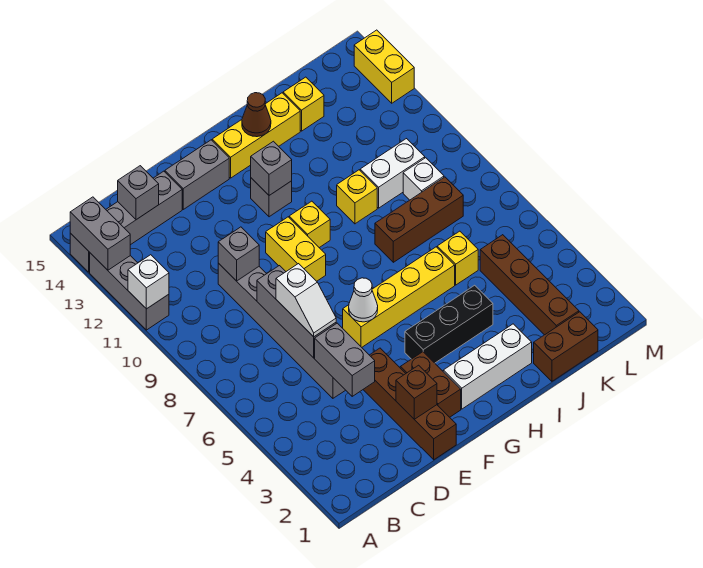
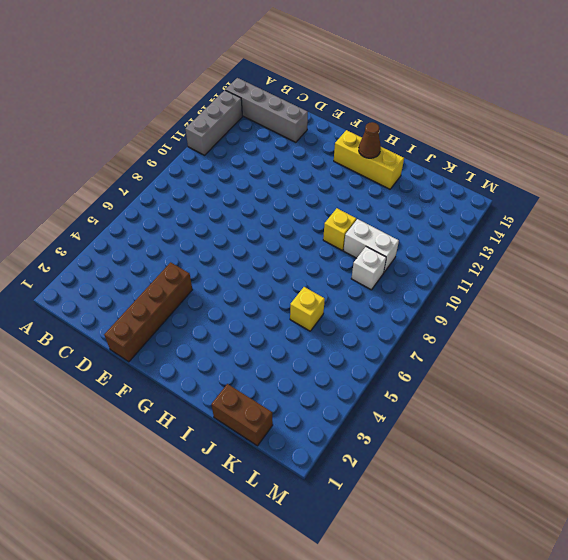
none -> grey 1x6 brick [218,263,345,398]
none -> grey 1x2 brick [165,140,229,209]
none -> brown 1x2 brick [400,352,461,417]
none -> yellow 1x4 brick [343,247,455,347]

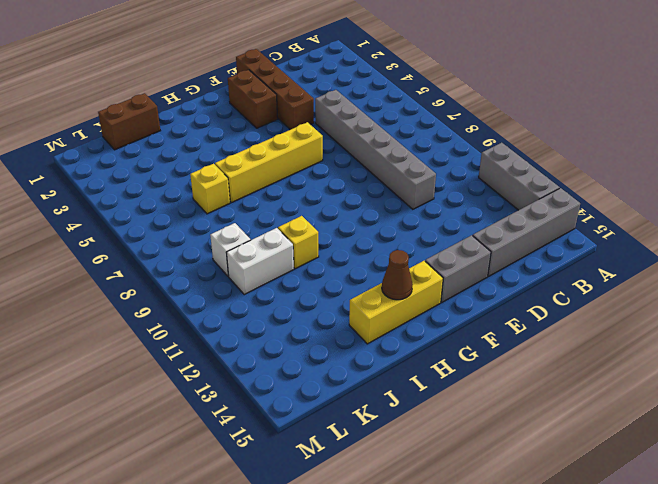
none -> yellow 1x2 brick [266,217,326,281]
none -> white 1x3 brick [443,324,532,409]
none -> black 1x3 brick [405,285,493,363]
none -> yellow 1x1 brick [289,201,330,248]

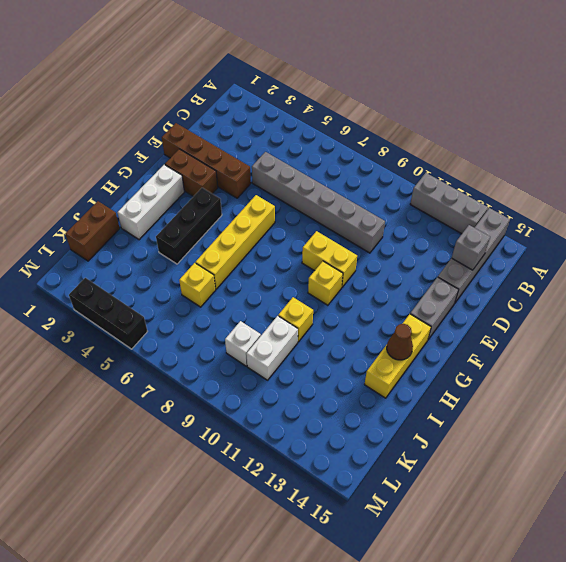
black 1x3 brick [69,278,148,349] -> none
none -> grey 1x1 brick [251,178,292,217]
none -> brown 1x3 brick [375,177,463,262]
none -> yellow 1x1 brick [283,77,324,131]
none -> brown 1x4 brick [480,235,579,335]

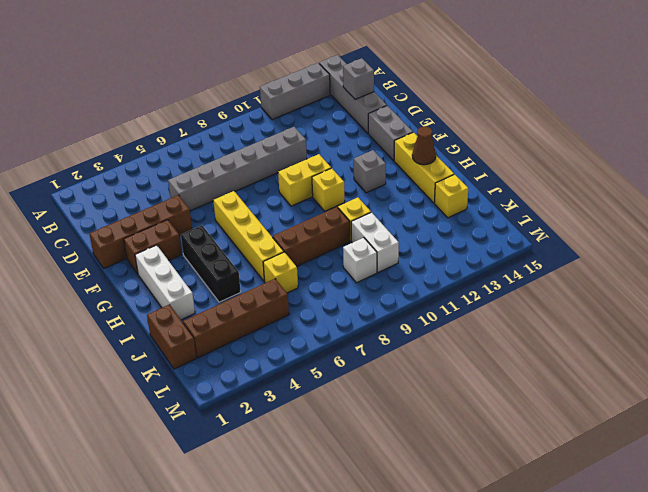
brown 1x3 brick [273,207,350,266] -> brown 1x3 brick turned to [375,177,463,262]
none -> yellow 1x2 brick [354,30,414,103]
none -> white 1x1 brick [128,255,169,309]
none -> grey 1x2 brick [70,197,130,270]
none -> grey 1x2 brick [315,323,375,396]

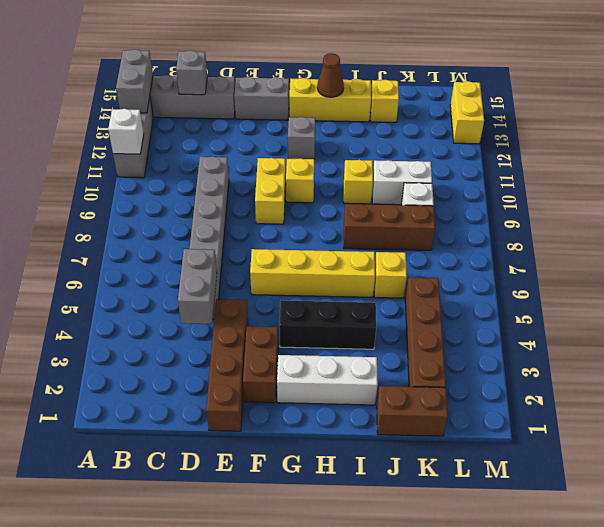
none -> grey 1x3 brick [257,266,336,358]
none -> grey 1x1 brick [218,227,259,281]
none -> brown 1x1 brick [396,365,437,419]
none -> white 1x1 cone [349,278,378,322]

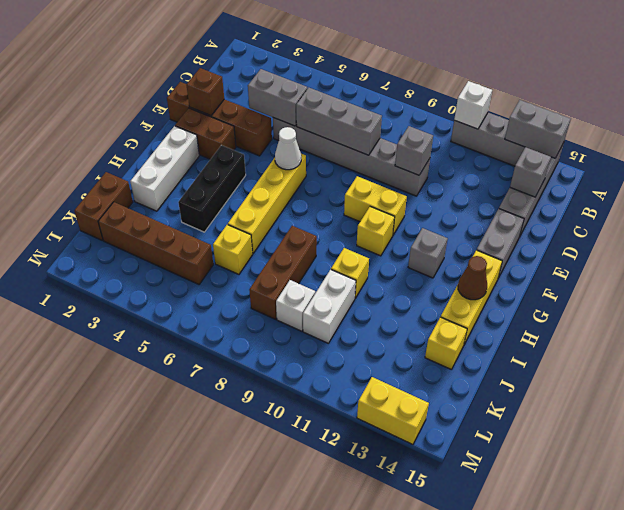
none -> grey 1x1 brick [251,141,292,195]
none -> white 1x2 slope [276,264,336,337]

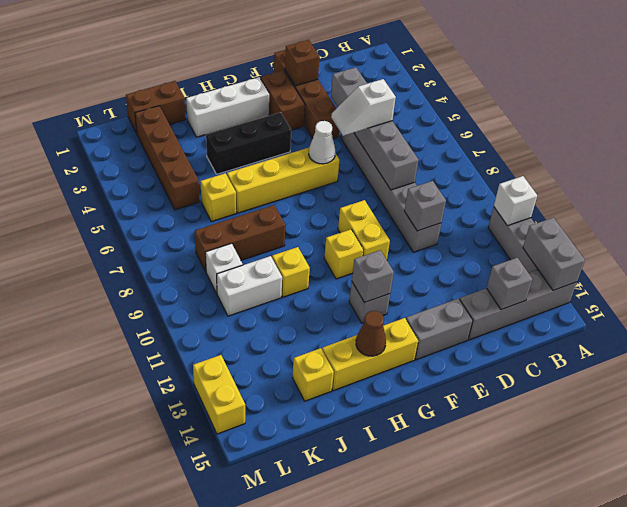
white 1x2 slope [331,79,396,136] -> white 1x2 slope turned to [276,264,336,337]

